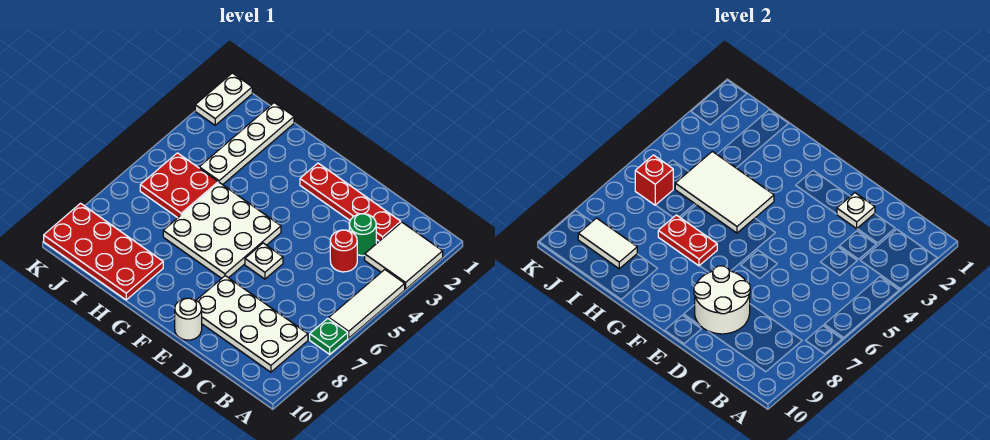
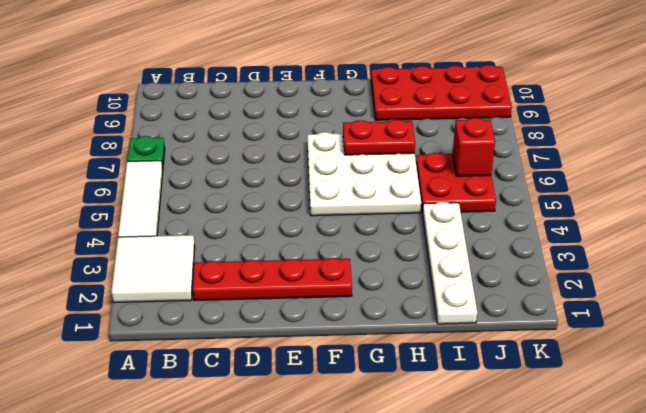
none -> white 2x4 plate [196,276,308,372]
none -> green 1x1 round brick [349,214,376,256]
none -> red 1x1 round brick [330,230,357,272]

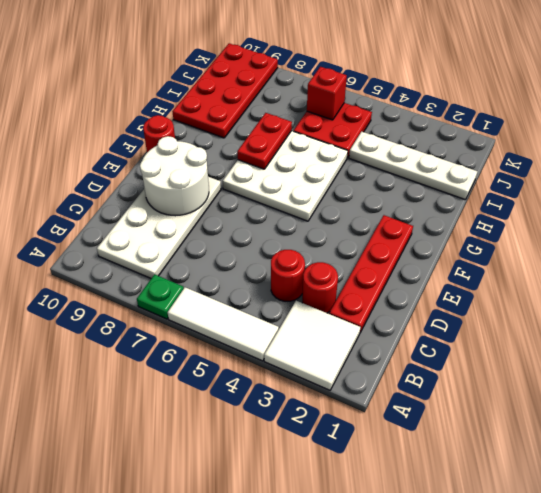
red 1x1 round brick [302,262,338,313] -> green 1x1 round brick [349,214,376,256]
red 1x1 round brick [143,115,175,152] -> none
none -> white 1x1 plate [245,243,283,279]
none -> white 1x1 round brick [175,298,202,340]
none -> white 1x2 plate [195,73,252,125]

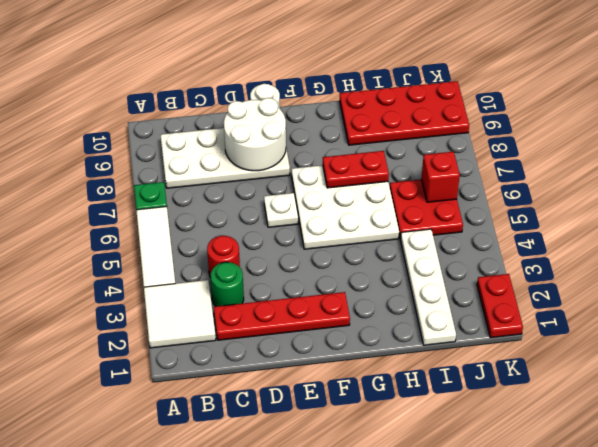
red 1x2 plate [477,274,523,338] -> white 1x2 plate [195,73,252,125]
none -> white 1x1 plate [837,193,875,229]
none -> white 2x3 tile [675,151,774,233]
none -> white 1x2 tile [578,218,637,269]

